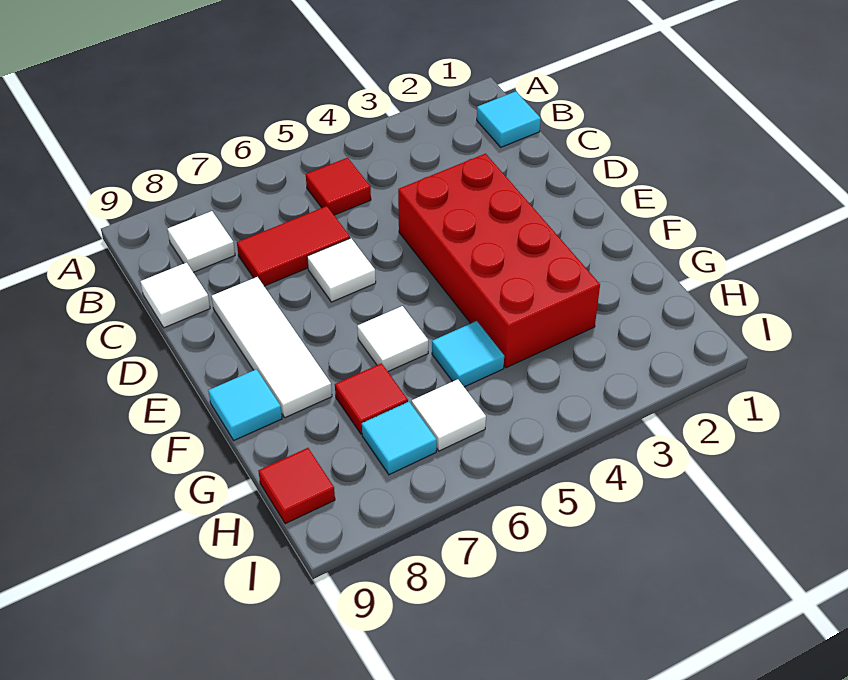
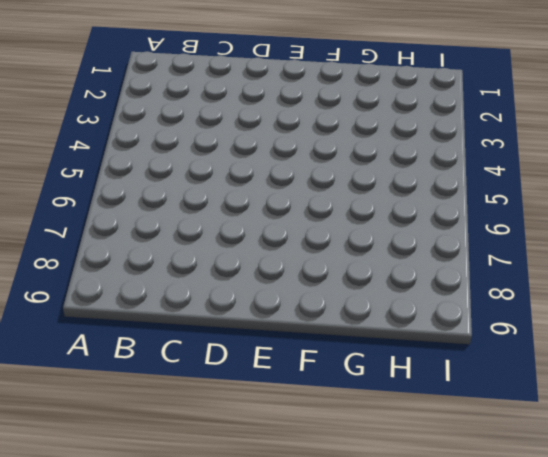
none -> cyan 1x1 tile [477,91,541,147]
none -> red 1x1 tile [306,158,371,215]
none -> white 1x1 tile [168,211,235,272]

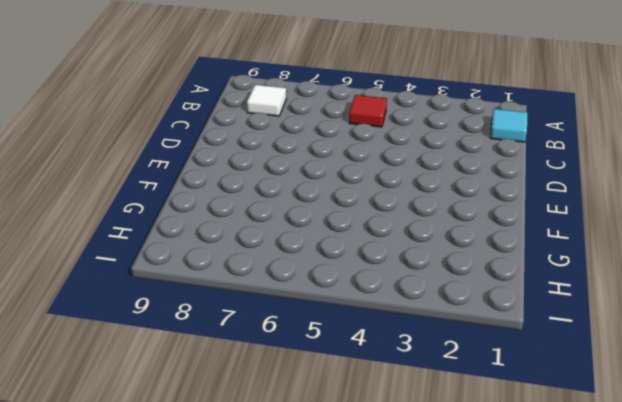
none -> red 1x2 tile [237,206,350,286]
none -> white 1x1 tile [140,263,210,328]
none -> red 2x4 brick [398,154,600,368]

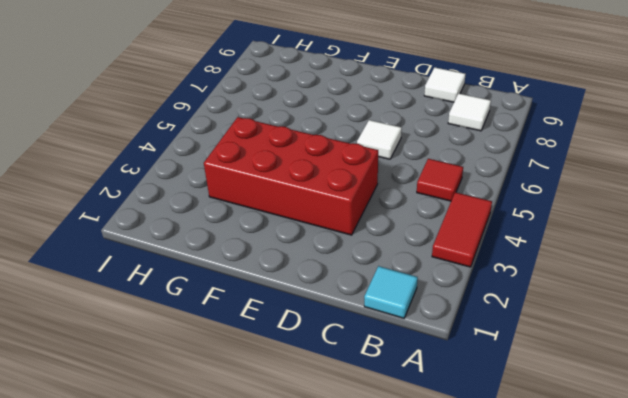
red 1x2 tile [432,192,492,267] -> red 1x2 tile moved to [237,206,350,286]
none -> white 1x3 tile [212,277,332,418]
none -> white 1x1 tile [357,306,428,371]
none -> cyan 1x1 tile [208,369,282,440]

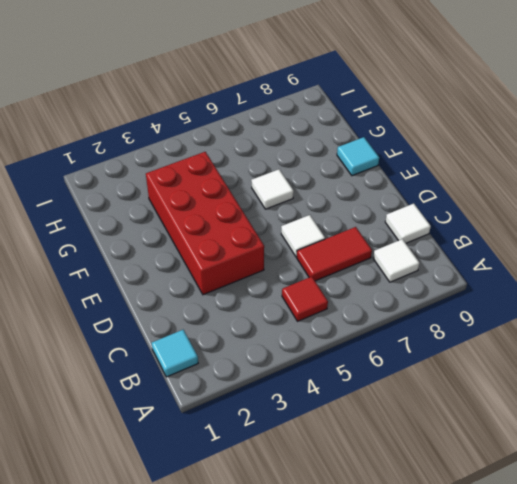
none -> white 1x3 tile [212,277,332,418]
none -> cyan 1x1 tile [432,321,504,387]
none -> red 1x1 tile [335,363,408,434]

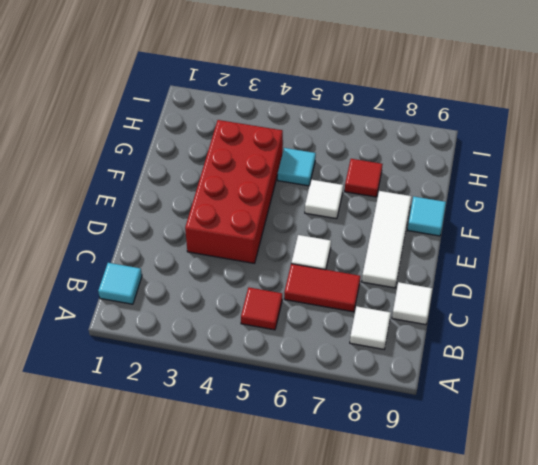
none -> white 1x1 tile [412,379,486,451]
none -> cyan 1x1 tile [362,402,437,475]
none -> red 1x1 tile [258,448,335,524]

